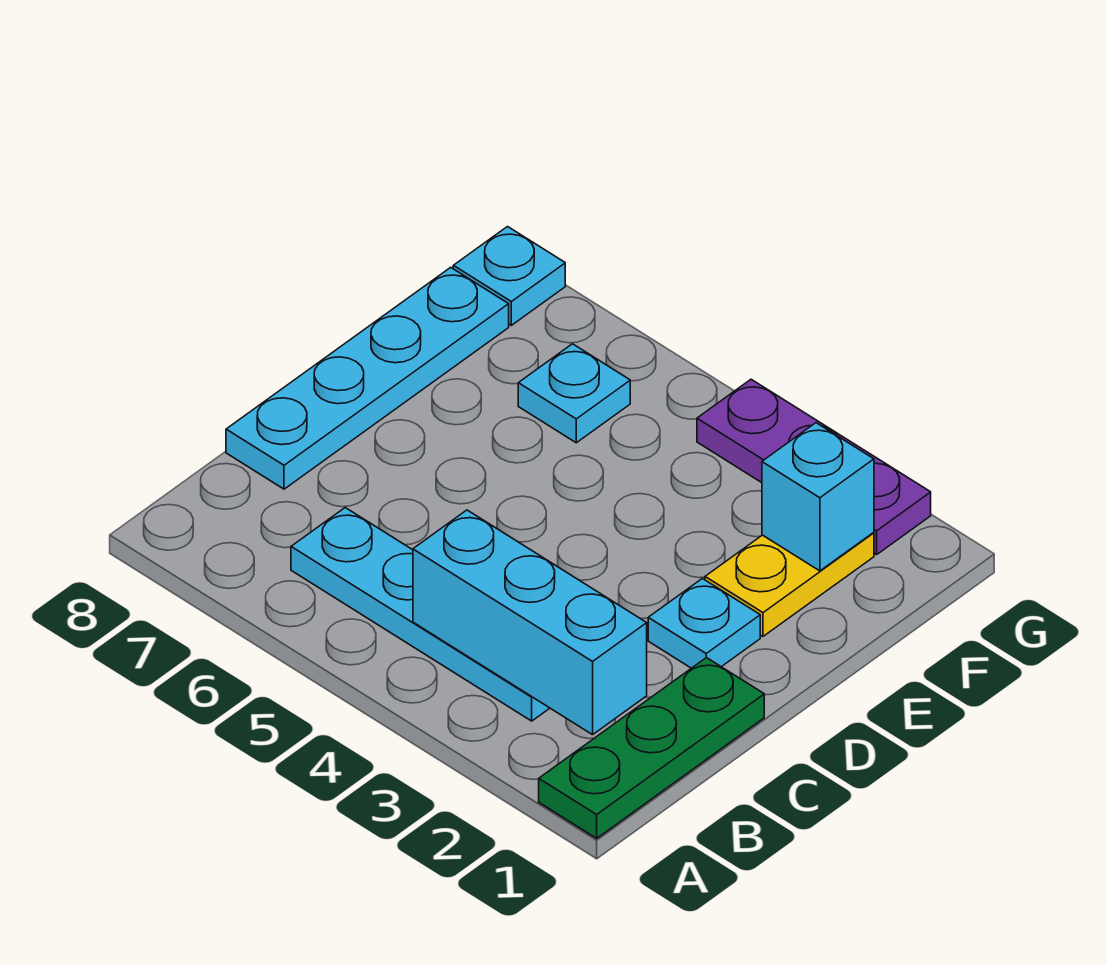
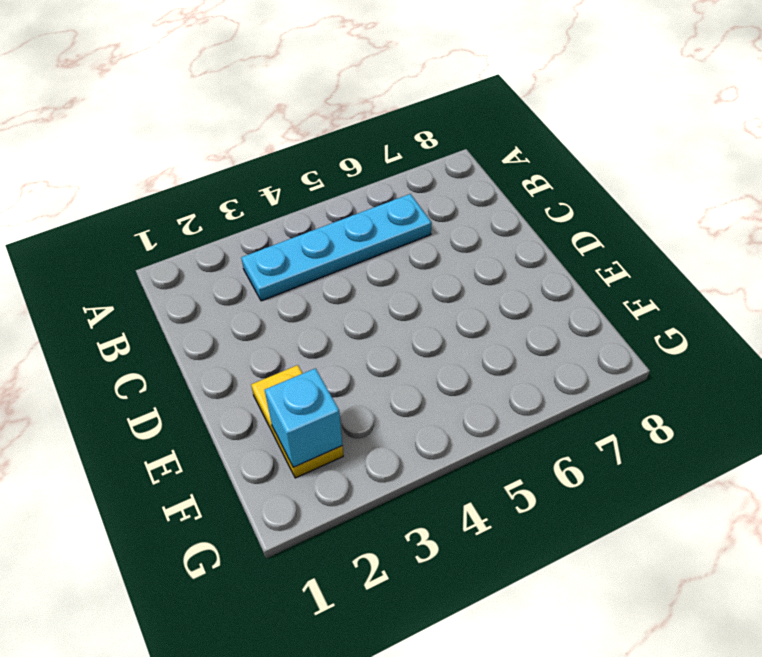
none -> green 1x3 plate [539,658,764,838]
none -> cyan 1x4 plate [226,267,509,489]

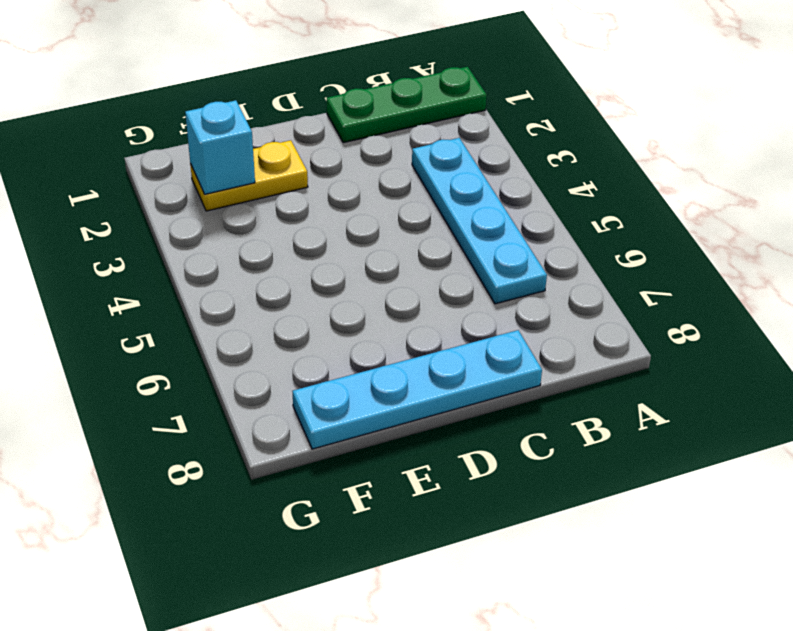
none -> cyan 1x1 plate [648,579,760,668]
none -> cyan 1x1 plate [518,344,630,443]

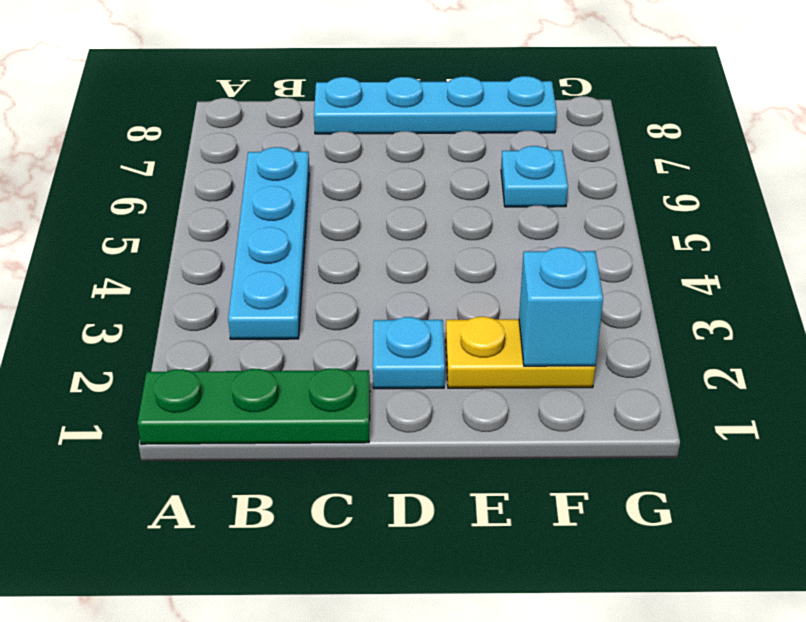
none -> purple 1x3 plate [697,379,931,555]
none -> cyan 1x1 plate [453,227,565,325]

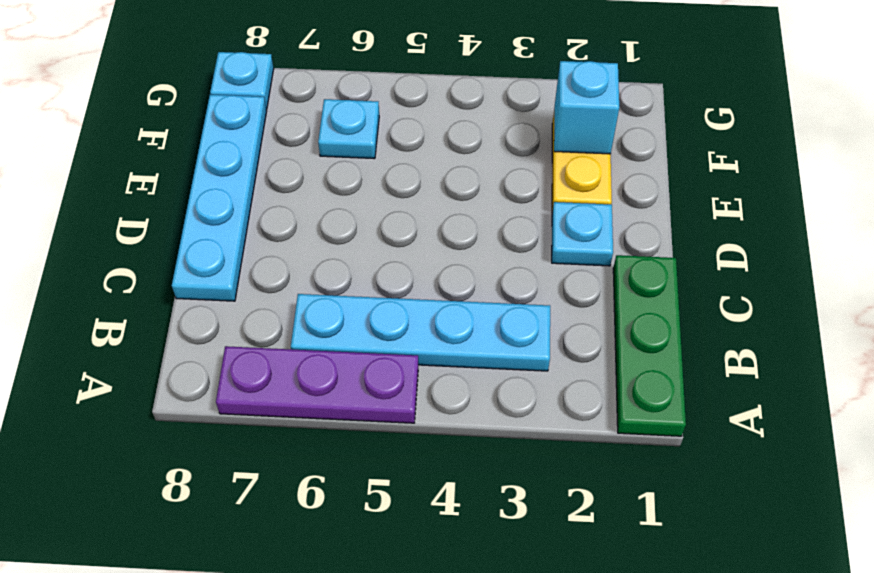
purple 1x3 plate [216,346,418,423] -> purple 1x3 plate moved to [697,379,931,555]
none -> cyan 1x3 brick [413,510,647,735]

